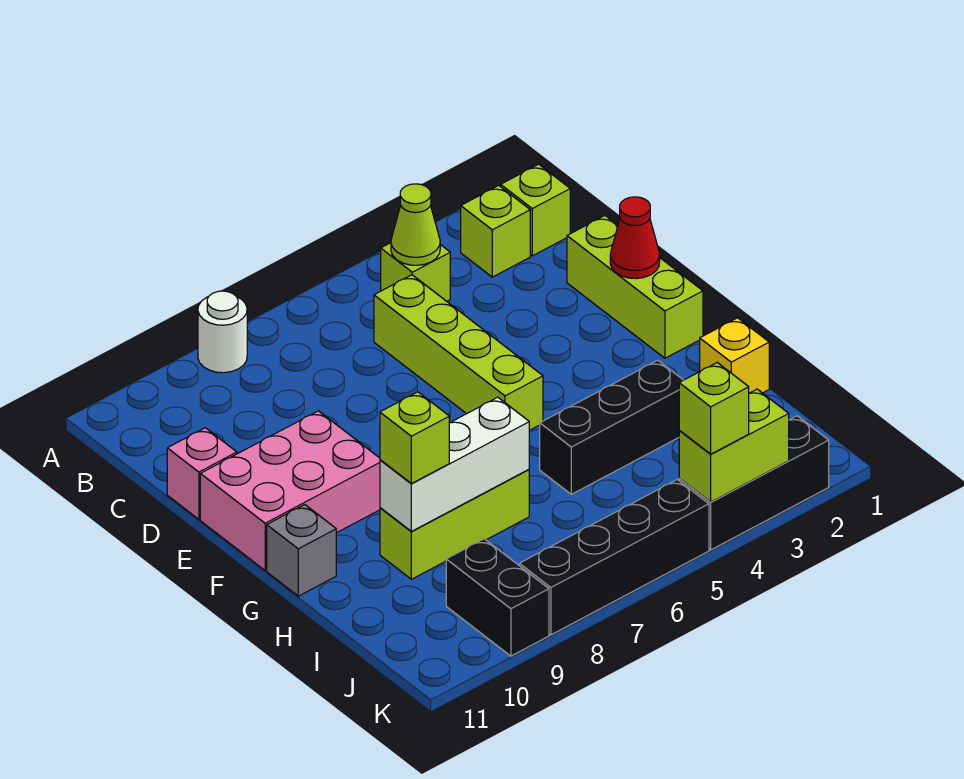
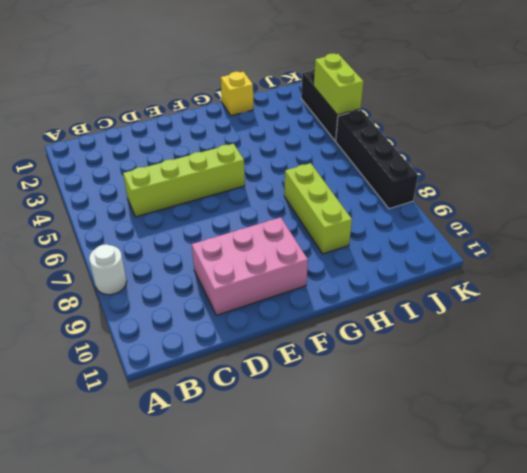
pink 2x3 brick [192,217,308,315] -> pink 2x3 brick turned to [200,411,380,570]
none -> lime 1x1 brick [501,164,570,256]
none -> lime 1x1 brick [461,186,530,277]
none -> lime 1x1 brick [381,243,450,301]

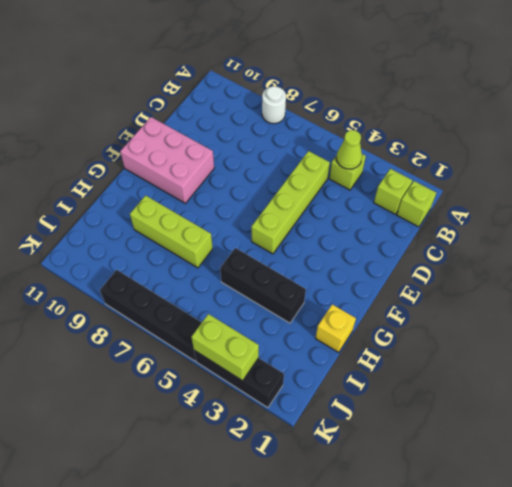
none -> lime 1x3 brick [567,216,703,358]
none -> pink 1x1 brick [167,428,237,519]
none -> grey 1x1 brick [267,505,336,596]

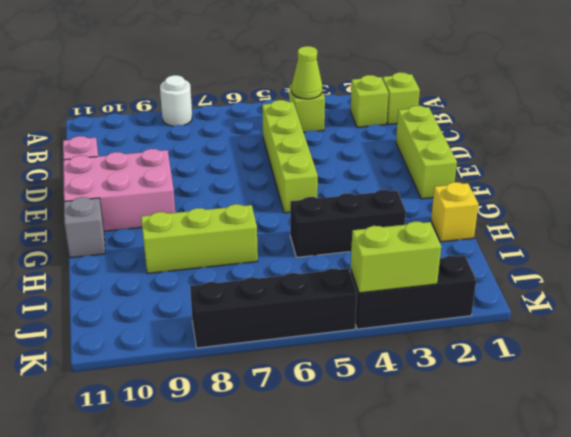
none -> black 1x2 brick [446,539,549,656]
none -> red 1x1 cone [610,197,660,279]
none -> white 1x3 brick [380,397,529,531]

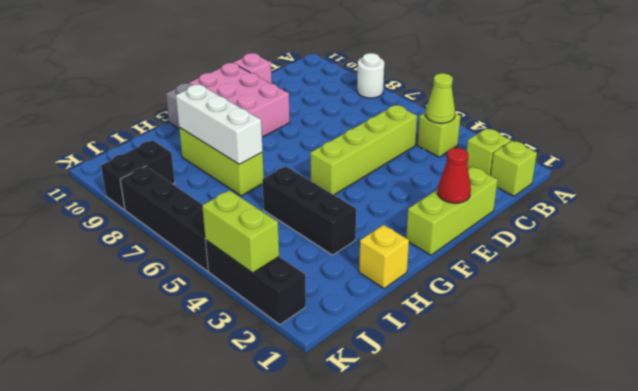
none -> lime 1x1 brick [380,392,449,484]
none -> lime 1x1 brick [679,363,749,454]

